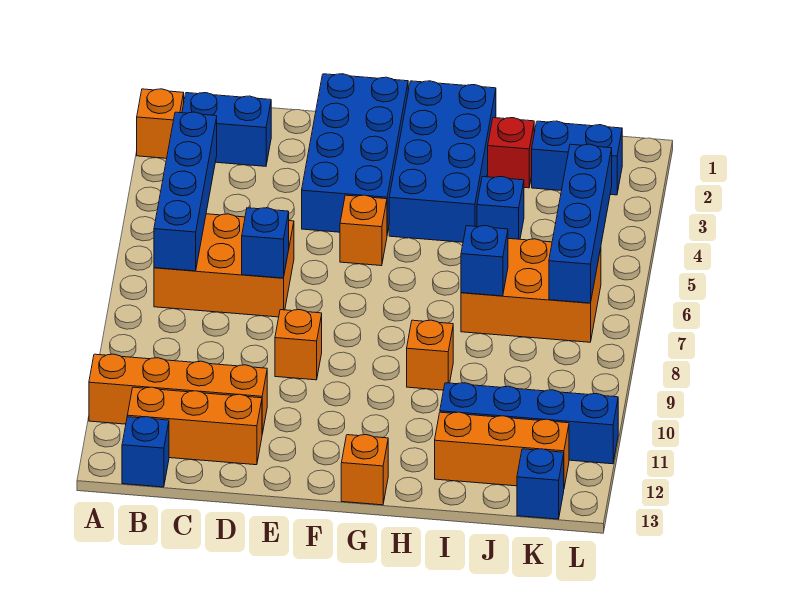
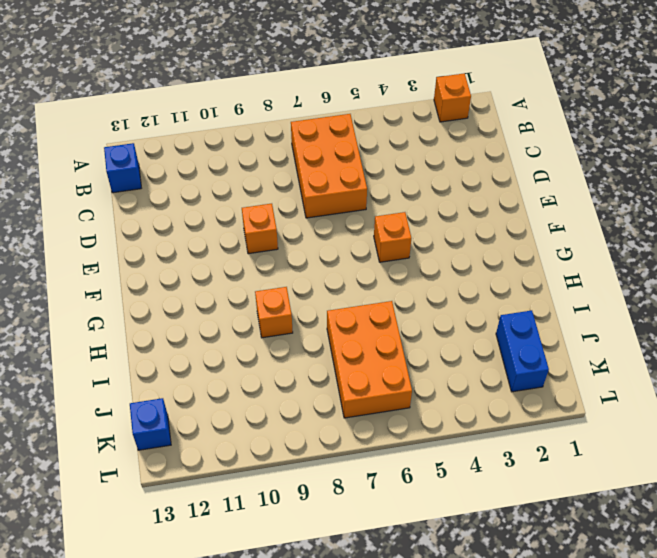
none -> orange 1x4 brick [89,354,267,434]
none -> blue 1x2 brick [182,93,271,166]
none -> orange 1x3 brick [127,387,262,465]

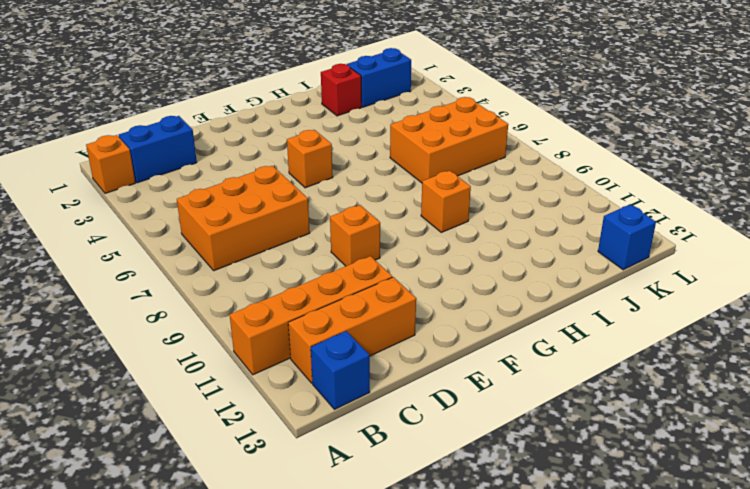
none -> blue 2x4 brick [302,74,408,234]
none -> blue 2x4 brick [389,81,496,242]
none -> orange 1x1 brick [341,435,388,505]

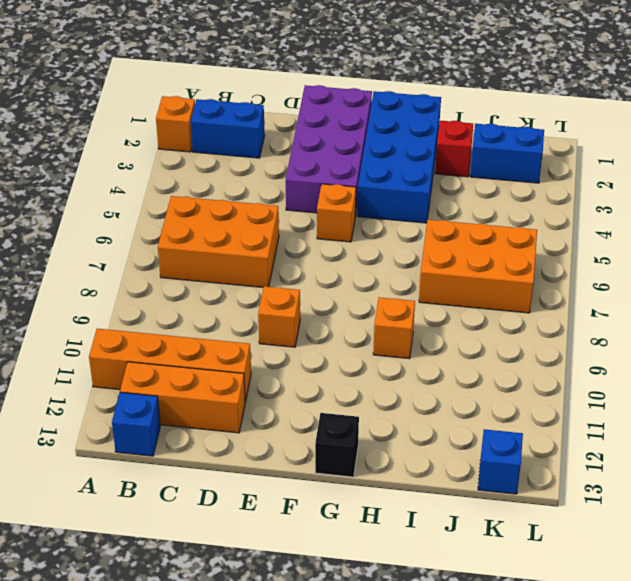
purple 2x4 brick [286,85,372,215] -> blue 2x4 brick [302,74,408,234]
black 1x1 brick [315,413,359,477] -> orange 1x1 brick [341,435,388,505]
none -> blue 1x1 brick [477,177,524,239]
none -> blue 1x4 brick [440,383,618,464]
none -> orange 1x3 brick [435,412,569,487]

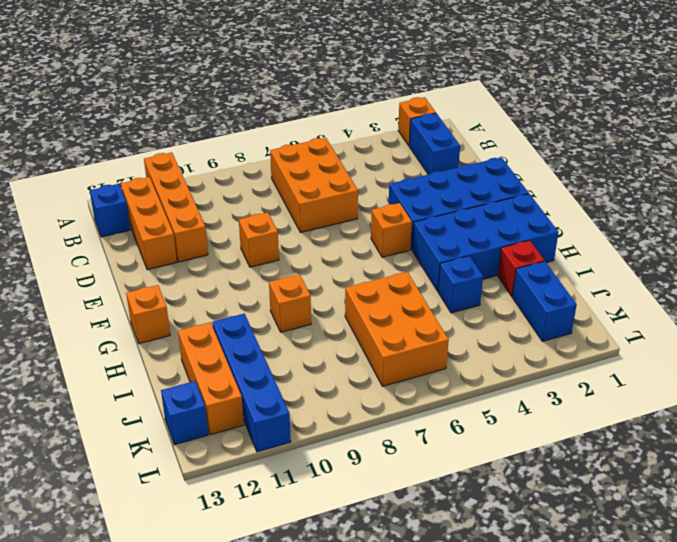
none -> blue 1x4 brick [154,112,217,271]
none -> blue 1x1 brick [242,208,289,278]
none -> blue 1x1 brick [461,226,508,296]

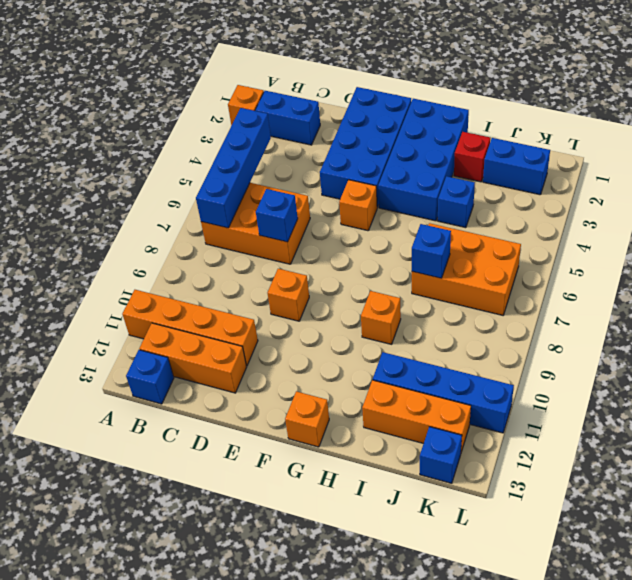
none -> blue 1x4 brick [549,144,612,303]

